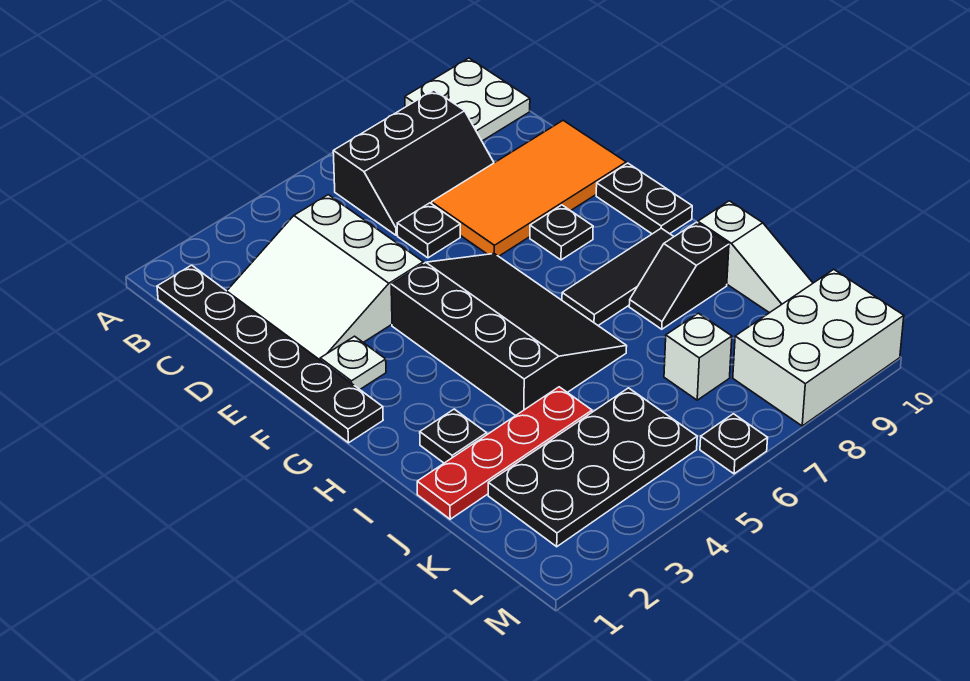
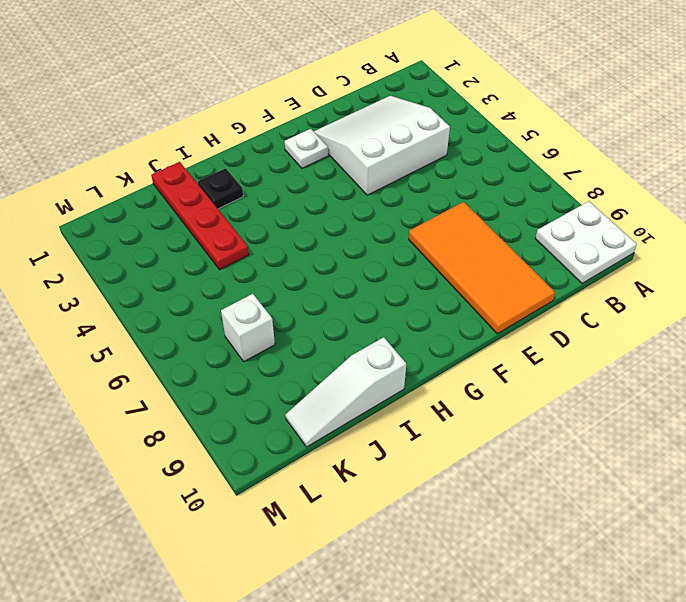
none -> black 1x6 plate [157,265,383,443]
none -> black 2x3 slope [333,90,494,235]
none -> black 1x1 plate [397,203,460,258]

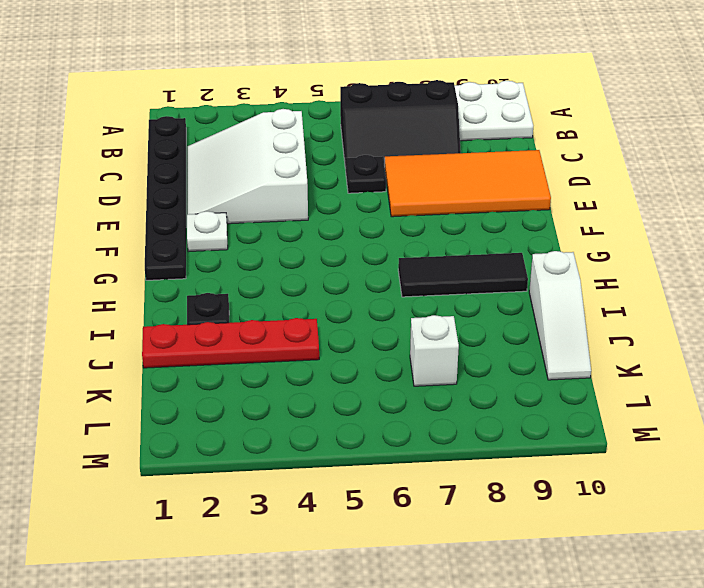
none -> black 3x4 slope [391,254,627,416]
none -> black 1x1 plate [530,205,593,260]
none -> black 1x2 plate [596,163,692,234]

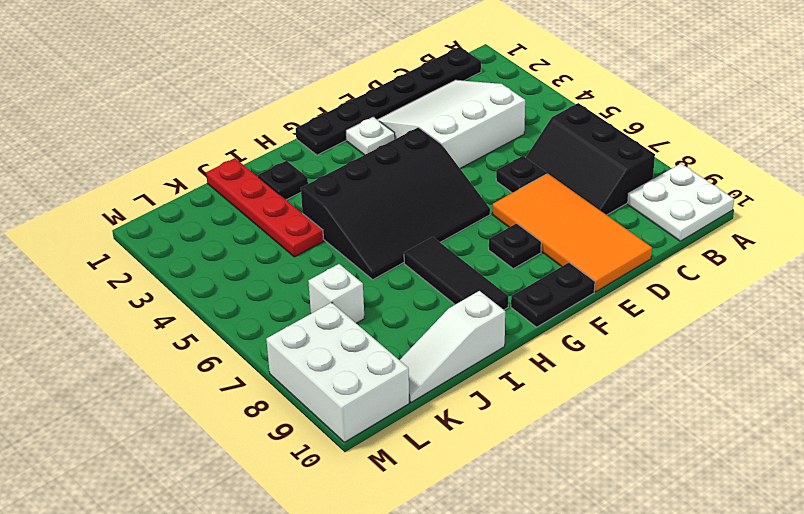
none -> black 1x2 slope [629,222,729,329]
none -> black 2x4 plate [488,388,697,547]
none -> black 1x1 plate [700,414,768,474]

